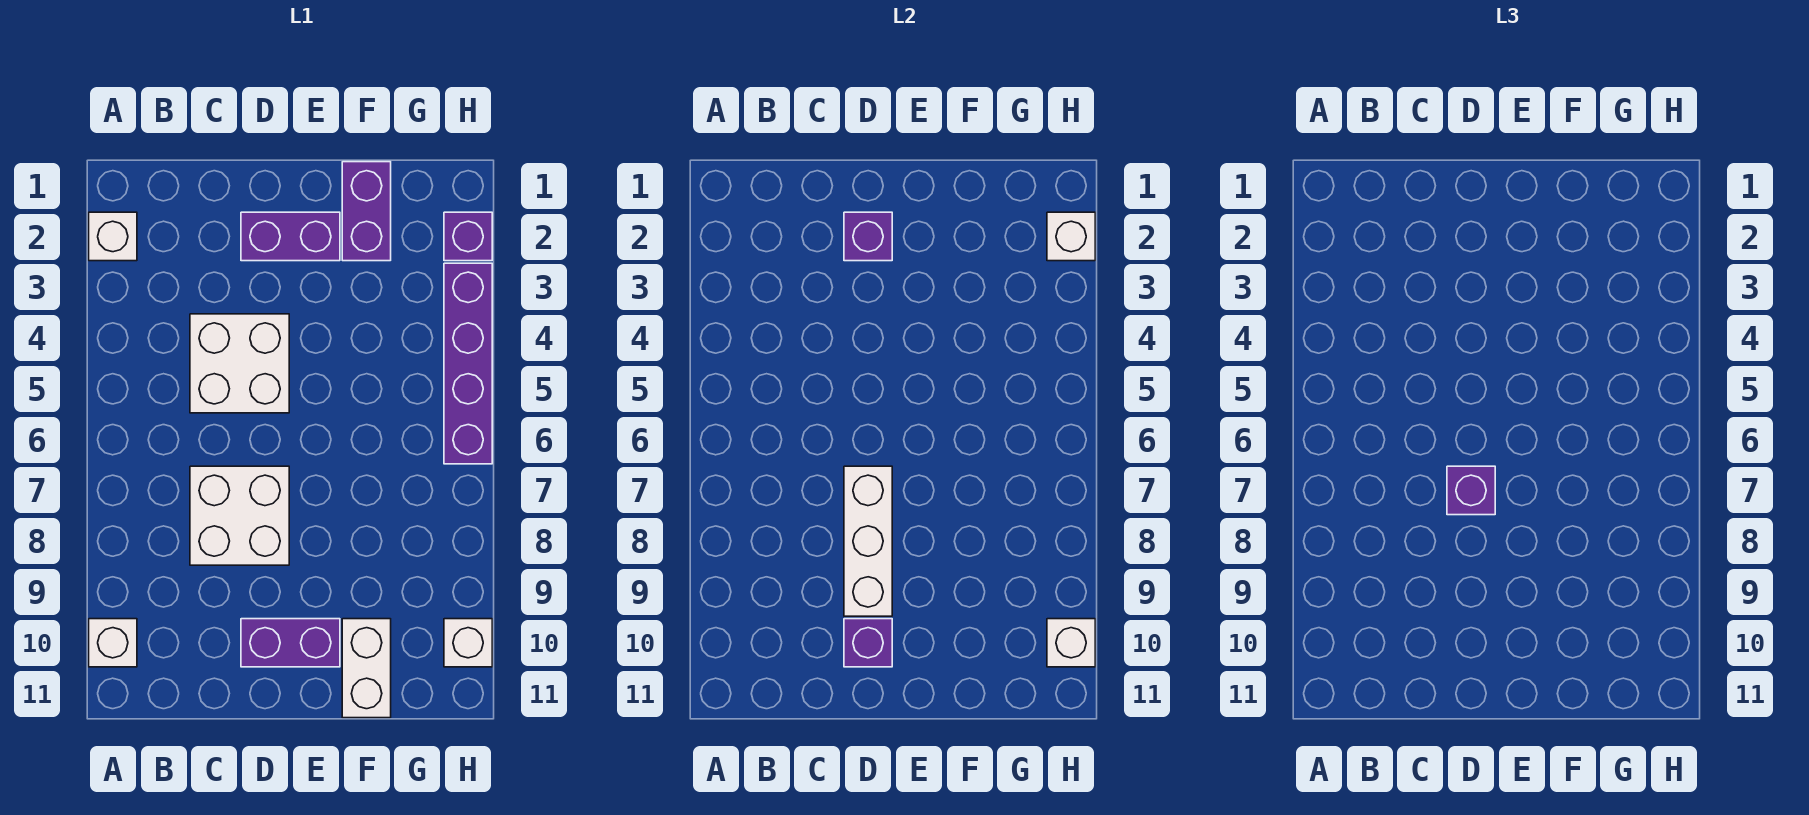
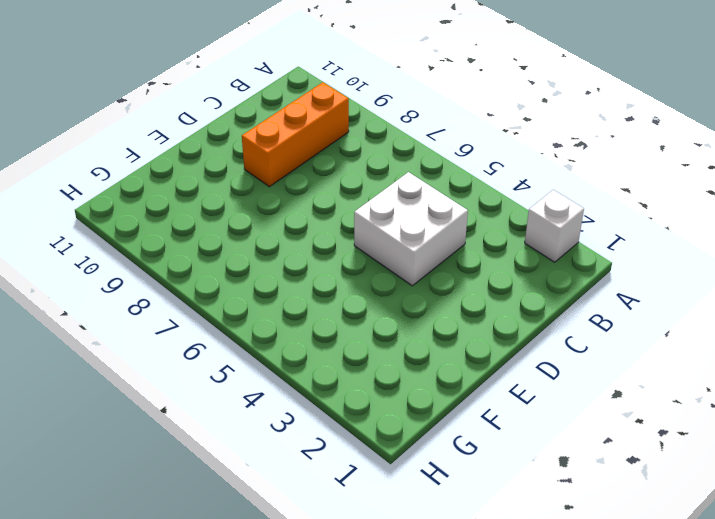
orange 1x3 brick [242,82,349,187] -> none
none -> white 1x1 brick [89,619,137,667]
none -> white 2x2 brick [190,466,289,565]
none -> purple 1x2 brick [241,212,340,261]

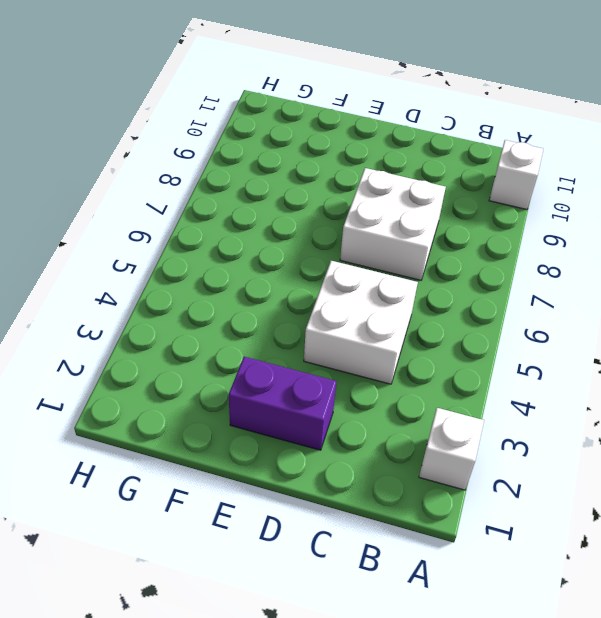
none -> purple 1x2 brick [241,619,340,667]
none -> purple 1x2 brick [342,162,391,261]
none -> white 1x2 brick [342,619,391,718]

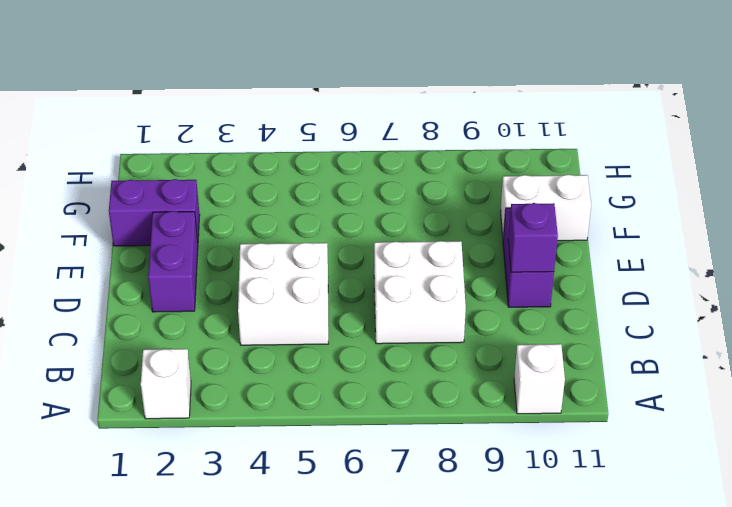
none -> purple 1x1 brick [444,212,492,261]
none -> purple 1x4 brick [444,263,492,464]
none -> white 1x1 brick [444,619,492,667]

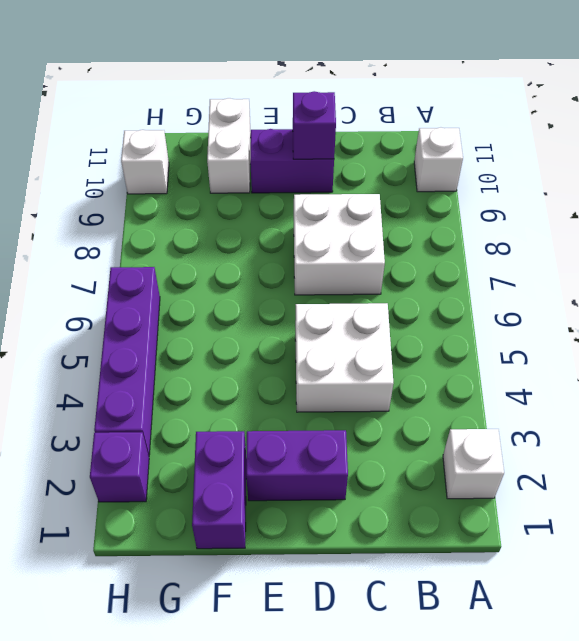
none -> purple 1x1 brick [844,212,892,261]
none -> white 1x3 brick [844,466,892,616]
none -> white 1x1 brick [1047,212,1095,261]

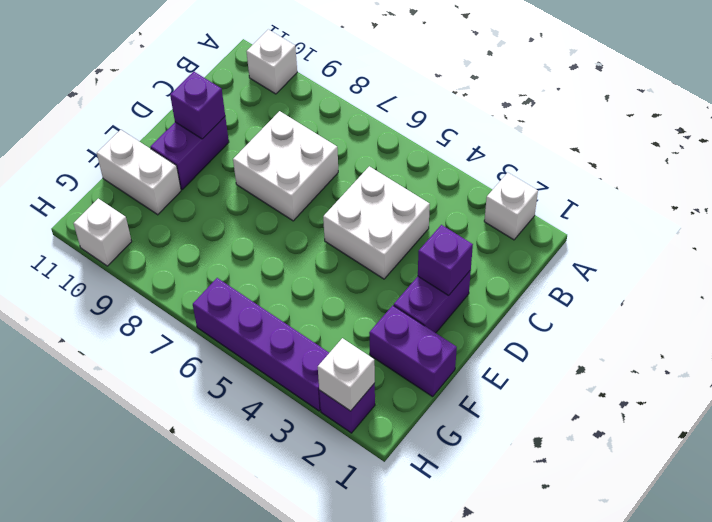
none -> white 1x3 brick [844,466,892,616]
none -> white 1x1 brick [1047,619,1095,667]
none -> purple 1x1 brick [1447,466,1495,515]

